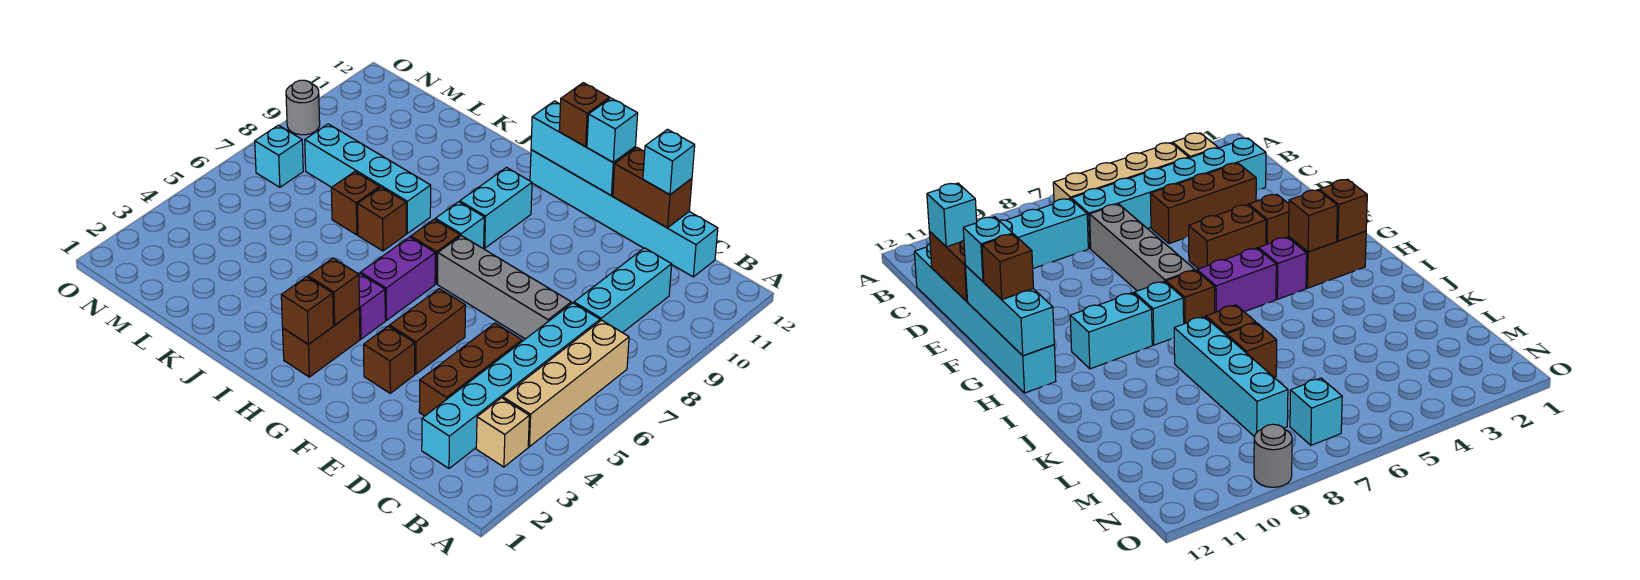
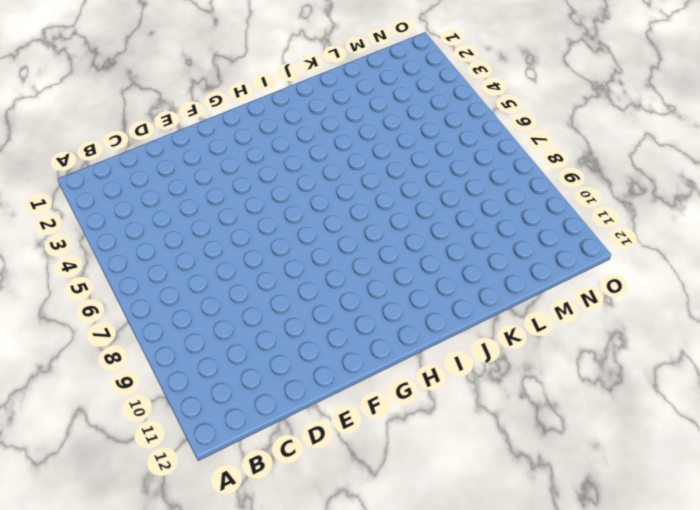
none -> tan 1x1 brick [476,398,529,467]
none -> tan 1x4 brick [503,320,629,447]
none -> cyan 1x6 brick [422,303,600,468]

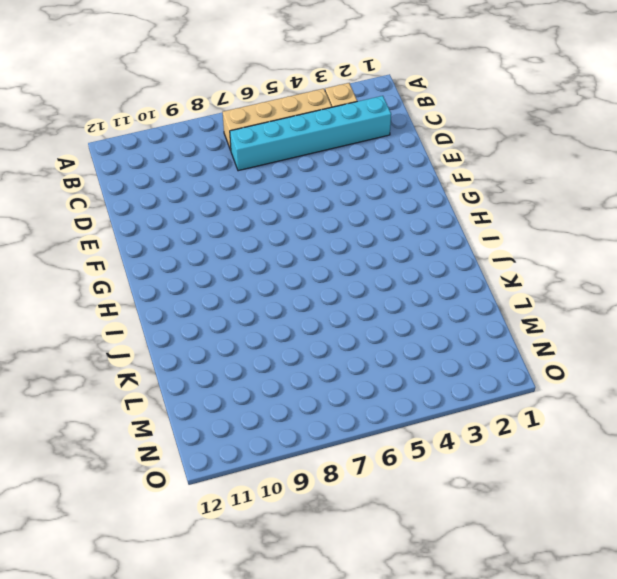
none -> cyan 1x3 brick [574,248,672,333]
none -> cyan 1x6 brick [530,150,718,277]
none -> brown 1x3 brick [419,323,522,416]

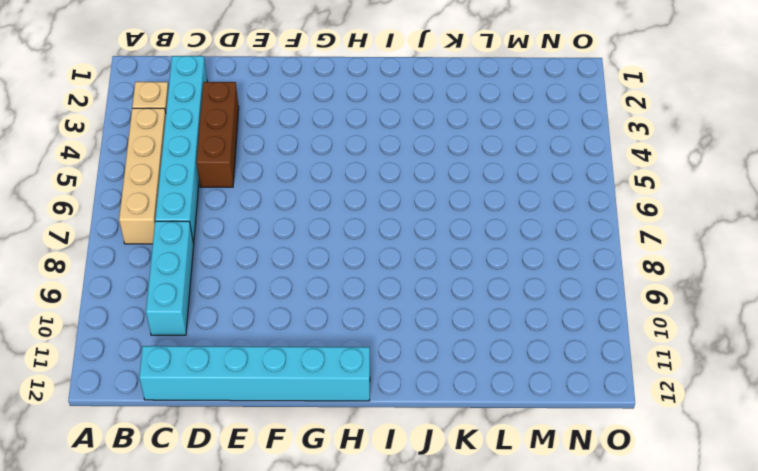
none -> grey 1x4 brick [438,236,571,339]
none -> brown 1x1 brick [364,326,415,393]
none -> brown 1x2 brick [389,289,466,374]

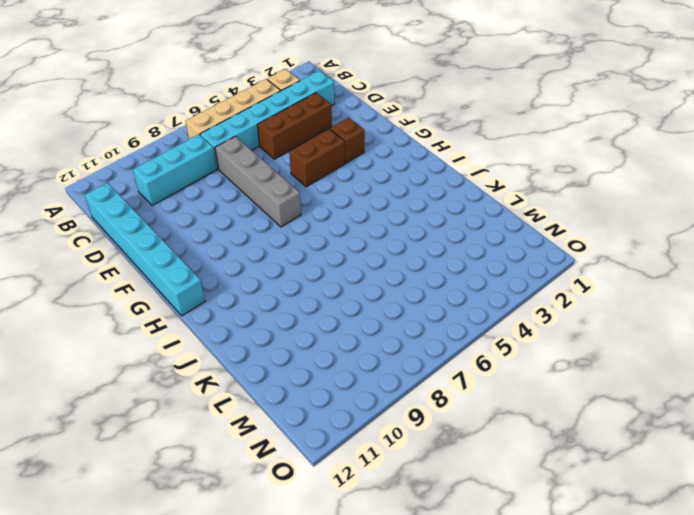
none -> brown 1x2 brick [283,308,360,377]
none -> purple 1x1 brick [359,273,385,339]
none -> purple 1x2 brick [360,237,435,320]

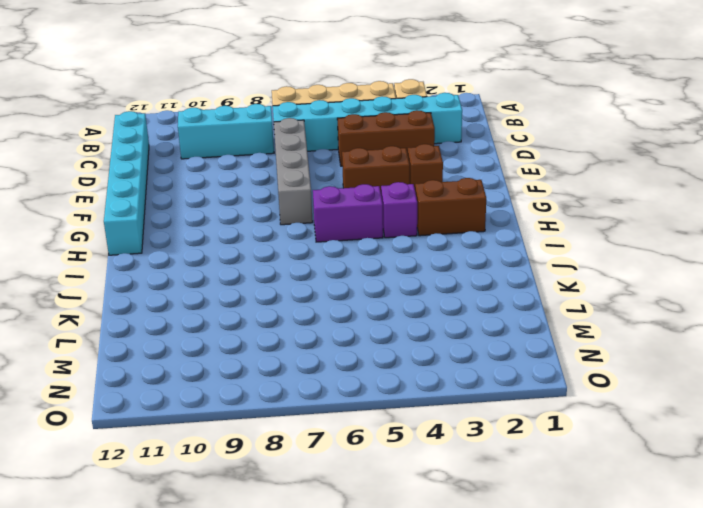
none -> brown 1x1 brick [411,219,460,284]
none -> cyan 1x1 brick [435,202,484,249]
none -> cyan 1x2 brick [460,168,532,248]

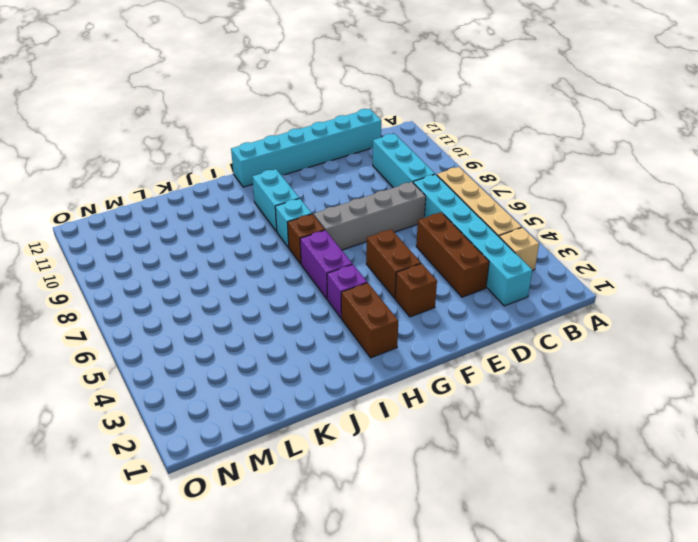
none -> brown 1x1 brick [358,187,406,251]
none -> cyan 1x4 brick [305,124,431,233]
none -> brown 1x1 brick [331,172,380,235]

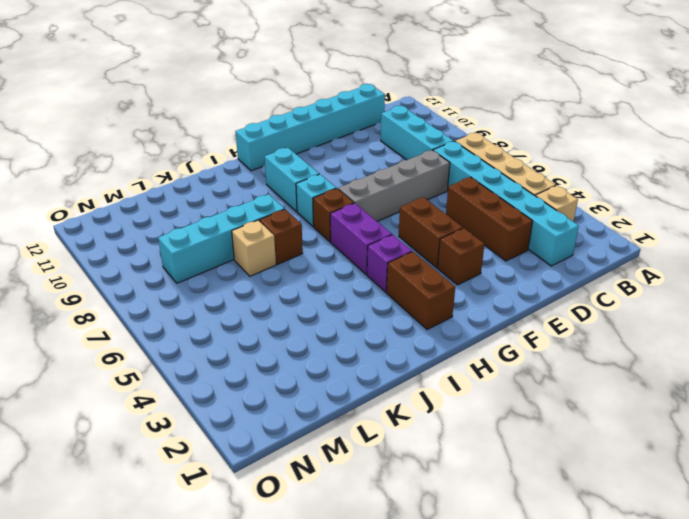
tan 1x1 brick [232,220,276,276] -> brown 1x1 brick [331,172,380,235]
none -> cyan 1x1 brick [255,125,303,187]
none -> grey 1x1 round brick [286,80,320,135]
none -> brown 1x2 brick [613,148,692,228]

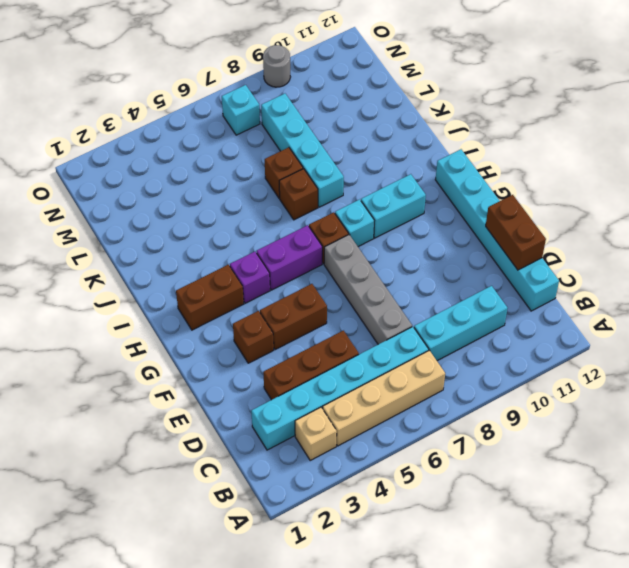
none -> cyan 1x3 brick [531,101,635,195]
none -> brown 1x1 brick [281,277,333,344]
none -> brown 1x1 brick [308,258,359,325]

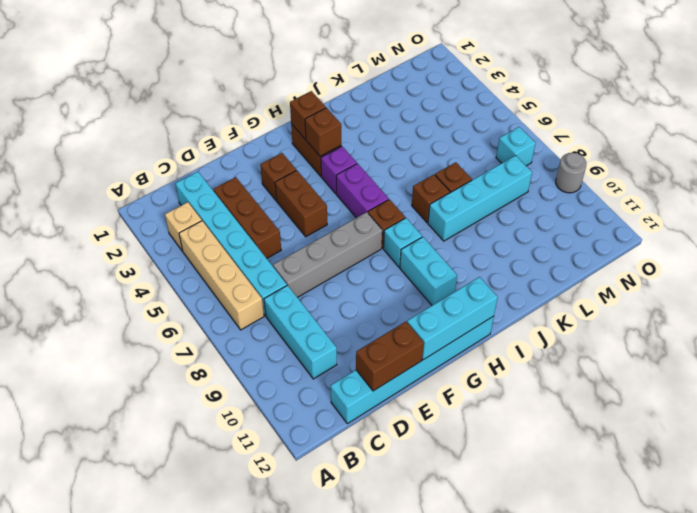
none -> cyan 1x1 brick [643,129,695,195]
none -> cyan 1x1 brick [587,98,638,162]
none -> brown 1x1 brick [559,83,610,147]

